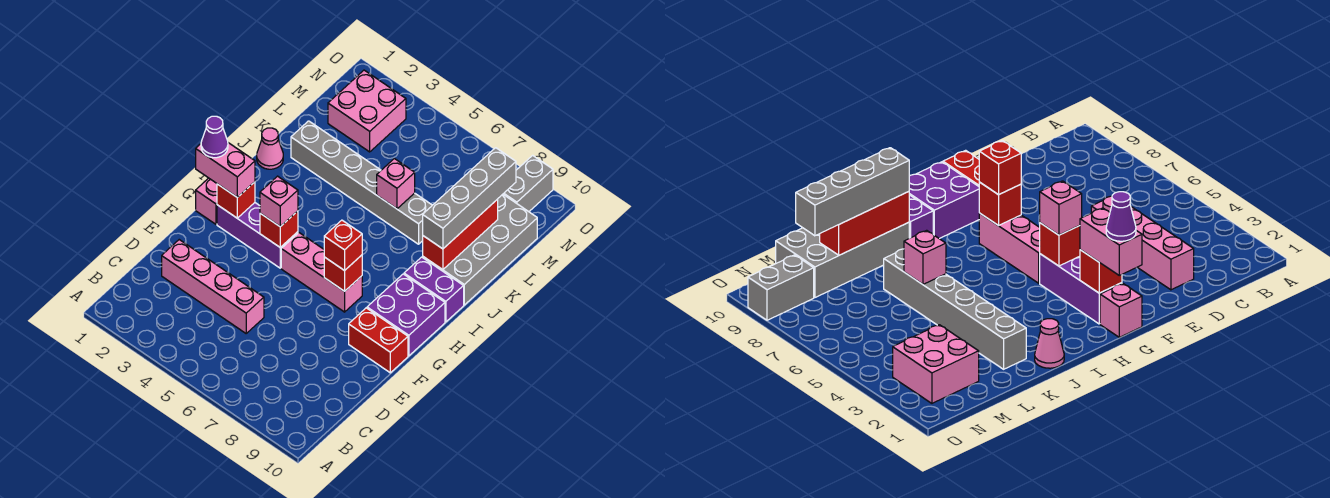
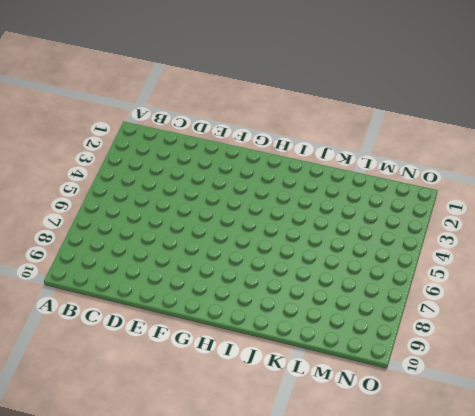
none -> pink 1x4 brick [162,240,264,333]
none -> red 1x2 brick [349,308,408,373]
none -> pink 1x1 brick [196,178,217,224]

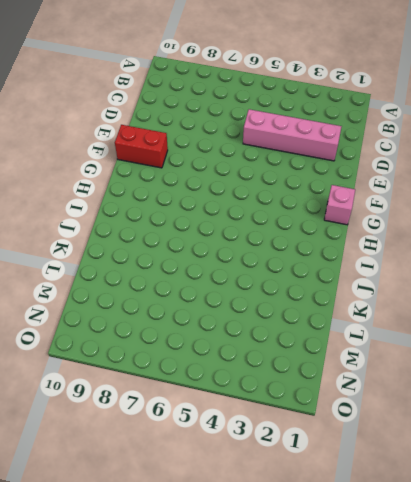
none -> purple 1x3 brick [217,203,298,268]
none -> pink 1x3 brick [281,233,362,312]
none -> purple 2x2 brick [367,274,445,356]

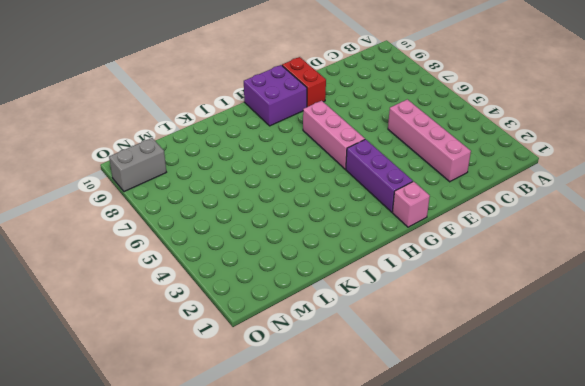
none -> purple 1x2 brick [404,257,464,322]
none -> pink 1x1 cone [257,128,283,169]
none -> grey 2x4 brick [423,194,537,305]

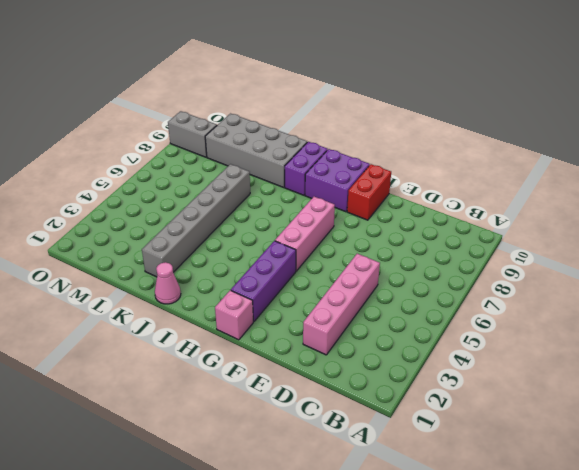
none -> pink 2x2 brick [328,70,406,152]
none -> red 1x1 brick [217,182,255,218]
none -> red 1x1 brick [260,211,298,247]

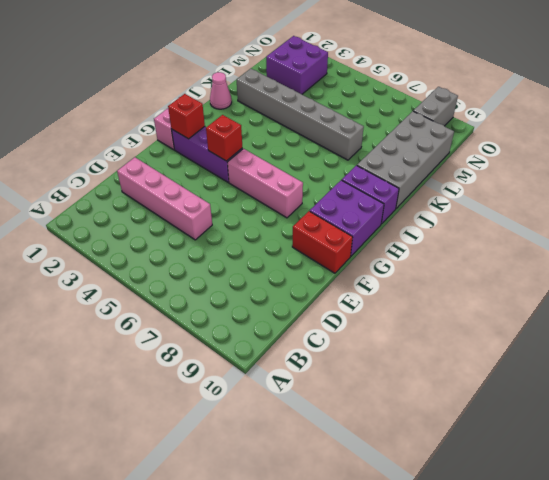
purple 2x2 brick [266,36,328,94] -> pink 2x2 brick [328,70,406,152]
none -> red 1x1 brick [324,255,362,291]
none -> red 1x3 brick [423,200,498,270]
none -> pink 1x1 brick [377,159,415,209]

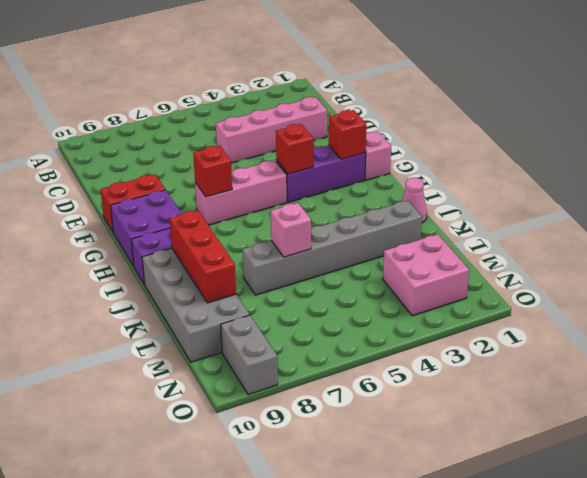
none -> pink 1x2 brick [196,143,255,197]
none -> pink 1x1 brick [260,176,298,227]
none -> red 1x1 brick [324,220,362,271]

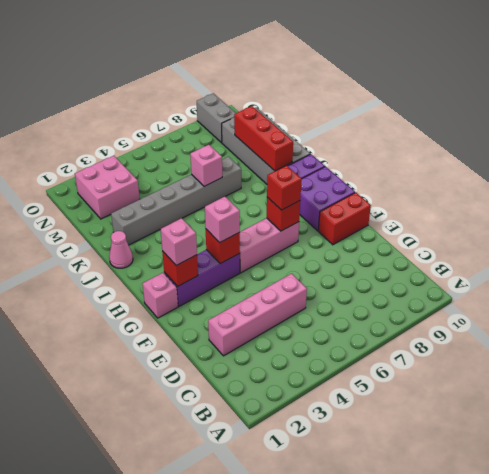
pink 1x1 brick [161,218,197,265] -> pink 1x2 brick [196,143,255,197]
none -> grey 1x4 brick [423,148,516,249]
none -> purple 1x1 cone [201,116,228,158]

